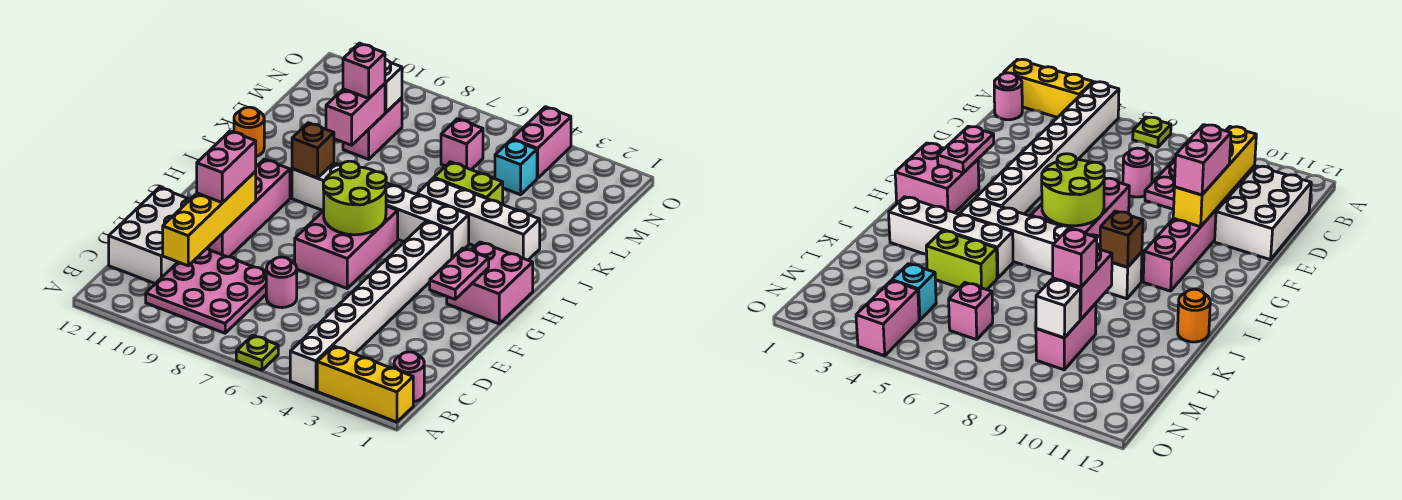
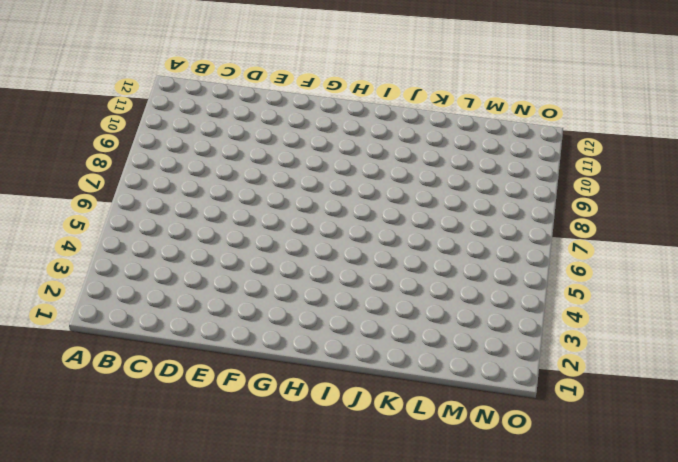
none -> yellow 1x3 brick [317,346,413,422]
none -> white 1x8 brick [290,221,452,391]
none -> lime 1x1 plate [236,335,278,370]

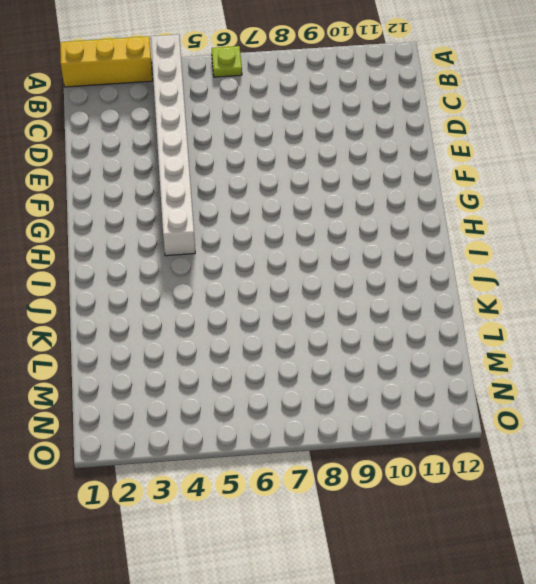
none -> pink 1x1 round brick [394,352,424,402]
none -> pink 3x3 plate [146,248,266,333]
none -> white 2x3 brick [109,188,190,284]

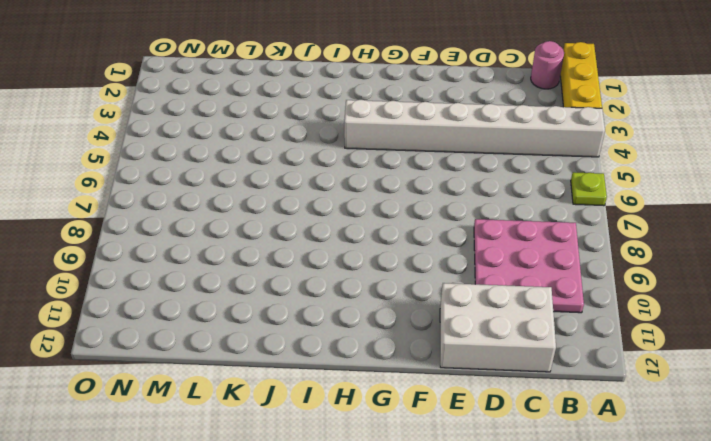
none -> pink 1x1 round brick [266,257,297,308]
none -> pink 1x4 brick [208,159,290,257]
none -> pink 2x3 brick [295,206,398,288]

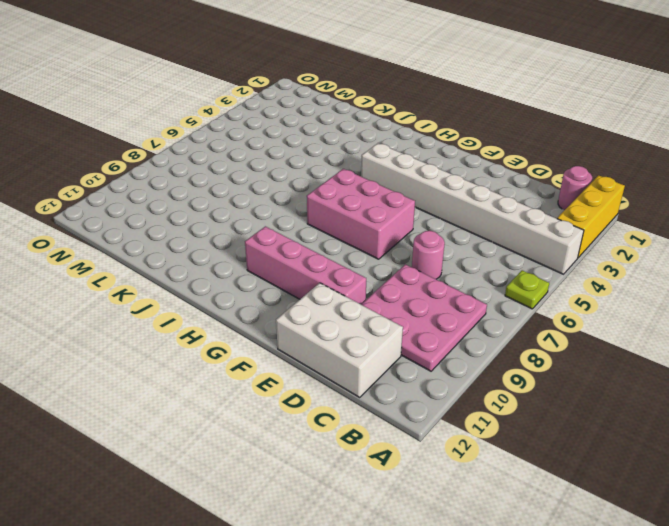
none -> pink 2x2 brick [447,242,533,324]
none -> white 1x6 brick [292,163,469,258]
none -> white 1x4 brick [417,178,540,260]

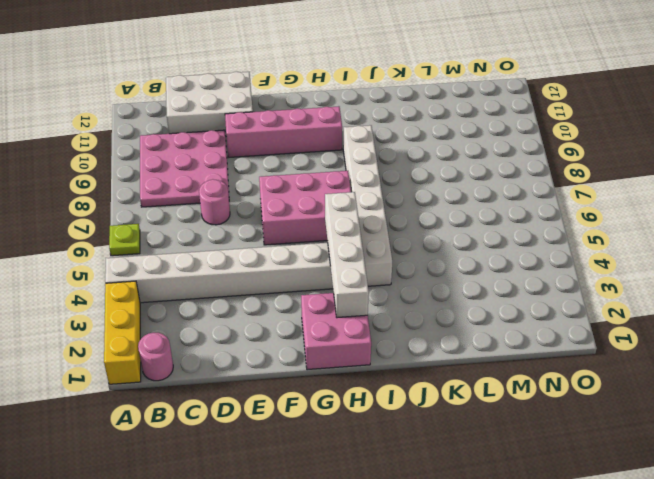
white 1x4 brick [325,192,369,318] -> white 1x4 brick moved to [417,178,540,260]
none -> orange 1x1 round brick [234,107,264,156]
none -> lime 1x2 brick [434,162,503,205]
none -> pink 1x2 brick [343,98,402,159]

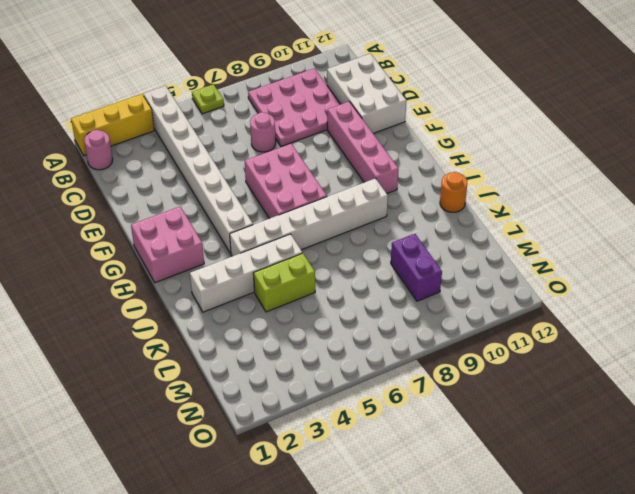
purple 1x2 brick [391,234,442,301] -> pink 1x2 brick [343,98,402,159]
none -> cyan 1x1 brick [495,139,537,195]
none -> pink 1x1 brick [441,119,483,170]
none -> pink 1x2 brick [512,107,571,178]

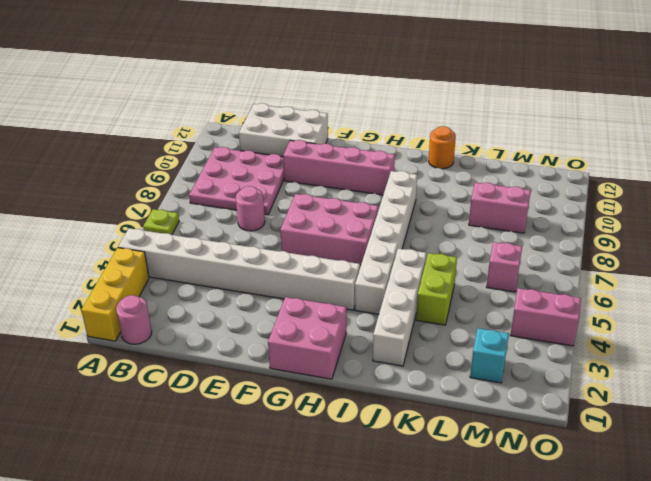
cyan 1x1 brick [470,328,509,383] -> cyan 1x1 brick moved to [495,139,537,195]
none -> yellow 1x4 brick [163,171,256,266]
none -> pink 1x2 plate [430,248,489,299]
none -> lime 2x2 round brick [323,161,386,235]

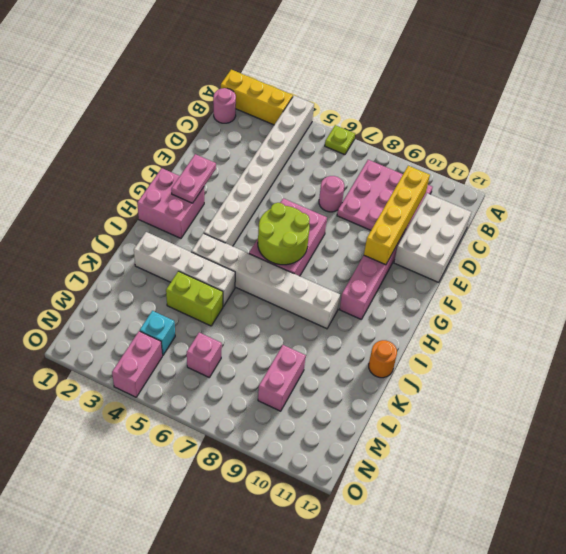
none -> brown 1x1 brick [292,123,334,178]
none -> pink 1x2 brick [326,84,385,145]
none -> white 1x1 brick [385,59,402,113]

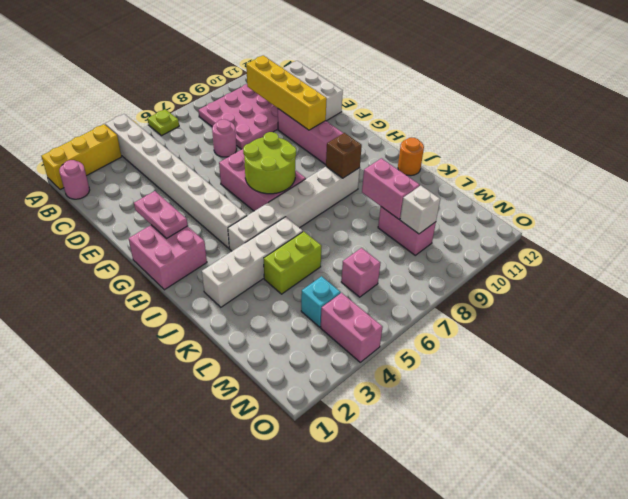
none -> pink 1x2 brick [197,131,256,203]
none -> pink 1x1 brick [343,43,385,98]

